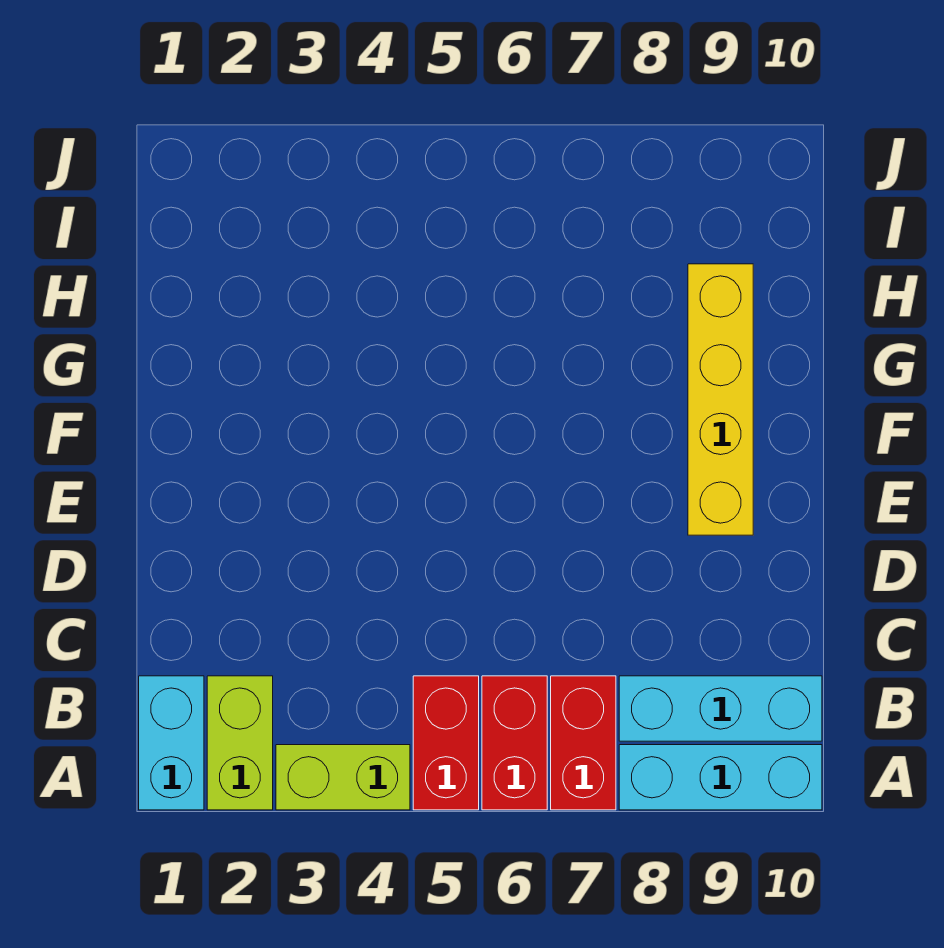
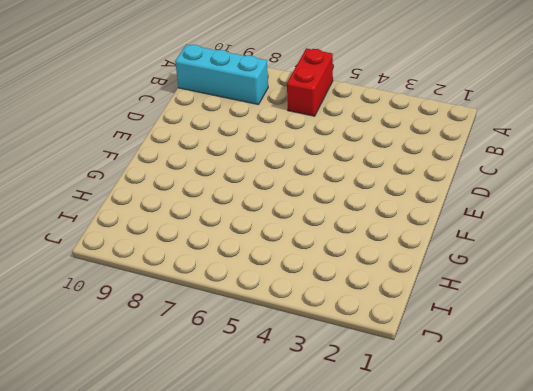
none -> cyan 1x2 brick [139,676,204,810]
none -> lime 1x2 brick [207,676,273,810]

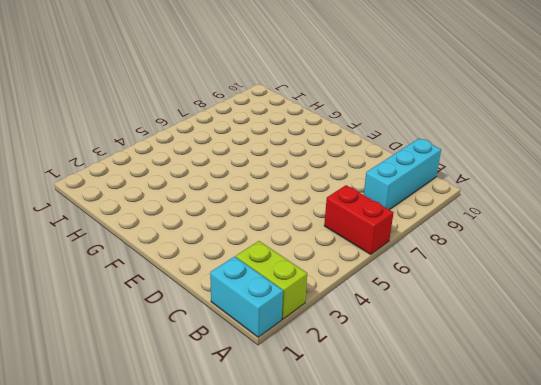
none -> lime 1x2 brick [276,745,410,810]
none -> red 1x2 brick [413,676,479,810]

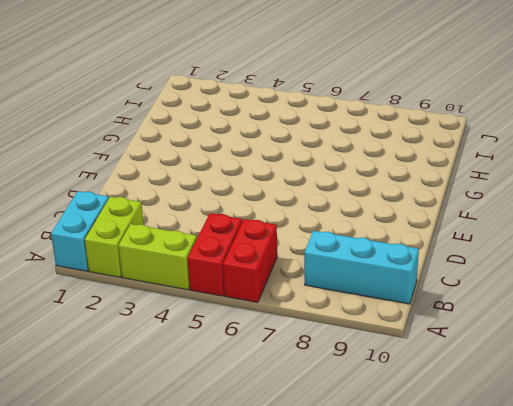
none -> red 1x2 brick [551,676,616,810]
none -> cyan 1x3 brick [619,745,822,810]

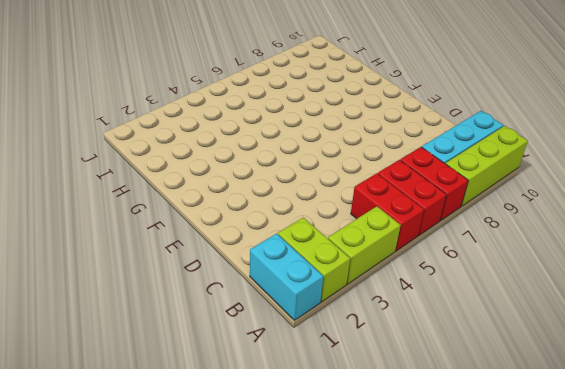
lime 1x3 brick [446,126,528,206] -> cyan 1x3 brick [619,745,822,810]
none -> yellow 1x4 brick [688,264,753,535]

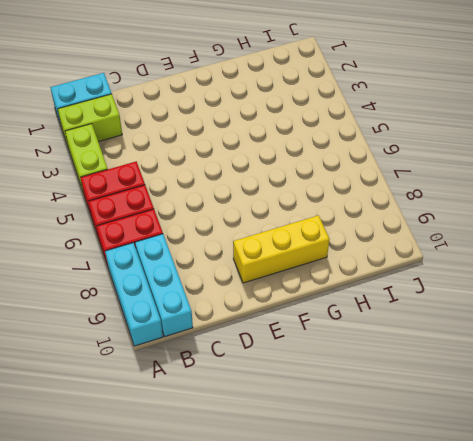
yellow 1x3 brick [233,215,330,283] -> yellow 1x4 brick [688,264,753,535]

